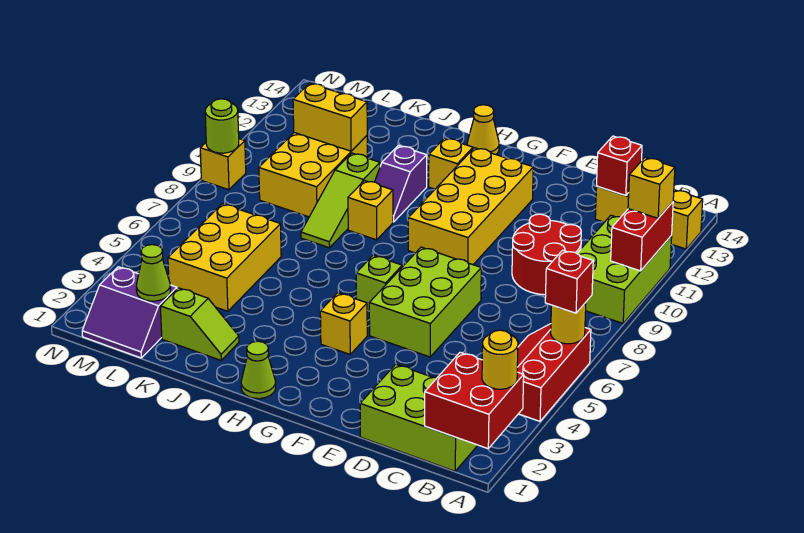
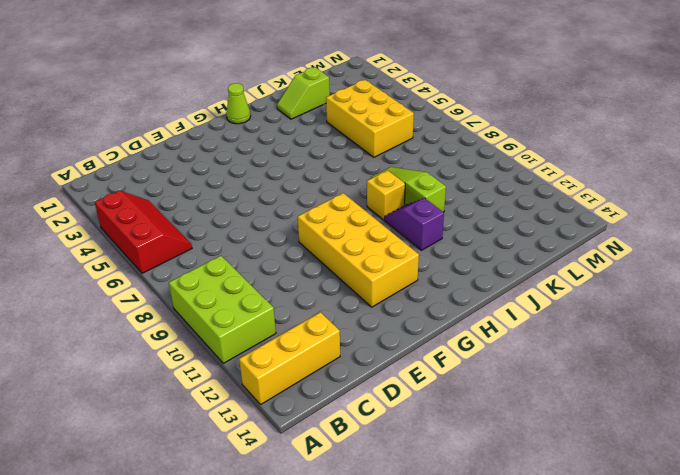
none -> lime 2x3 brick [360,364,478,471]
none -> red 2x2 round brick [512,214,581,295]
none -> lime 2x3 brick [369,247,481,357]
none -> yellow 1x1 brick [320,293,367,354]

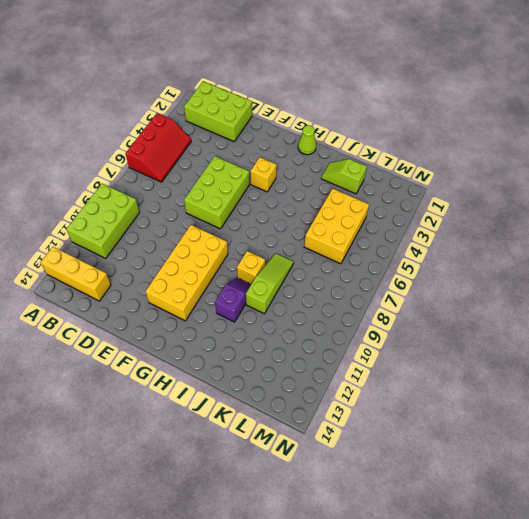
none -> red 2x2 round brick [512,214,581,295]
none -> lime 1x1 brick [356,255,402,311]
none -> yellow 1x1 brick [429,138,473,189]
none -> yellow 1x1 cone [467,105,499,155]

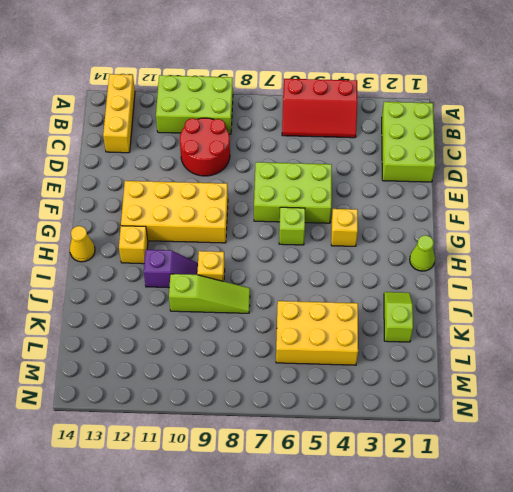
none -> yellow 2x3 brick [259,133,367,217]
none -> purple 2x2 slope [82,267,177,358]
none -> yellow 1x1 brick [200,139,246,190]
none -> red 2x2 brick [425,352,524,449]

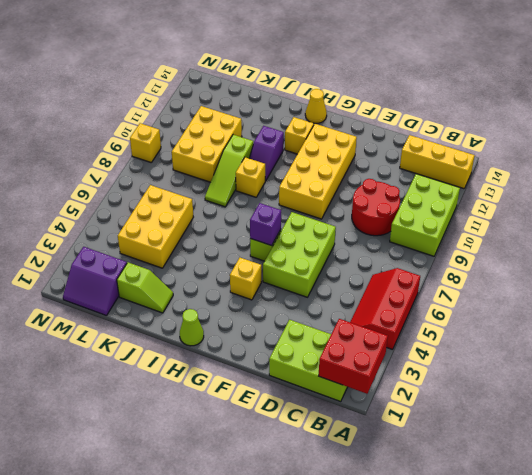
purple 1x1 brick [250,203,281,246] -> none
none -> yellow 1x1 round brick [551,303,586,344]
none -> red 1x2 brick [611,202,673,271]
none -> red 1x1 brick [597,136,642,196]
none -> yellow 1x2 brick [293,83,367,151]

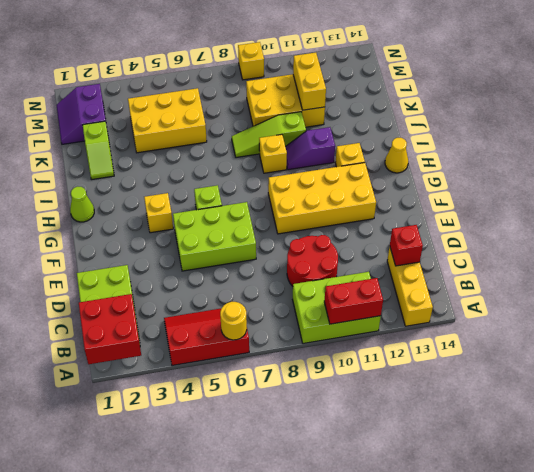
none -> lime 1x1 cone [136,245,170,301]
none -> lime 1x1 round brick [205,99,239,153]
none -> yellow 1x1 round brick [482,330,518,389]
none -> red 1x1 brick [545,250,593,313]

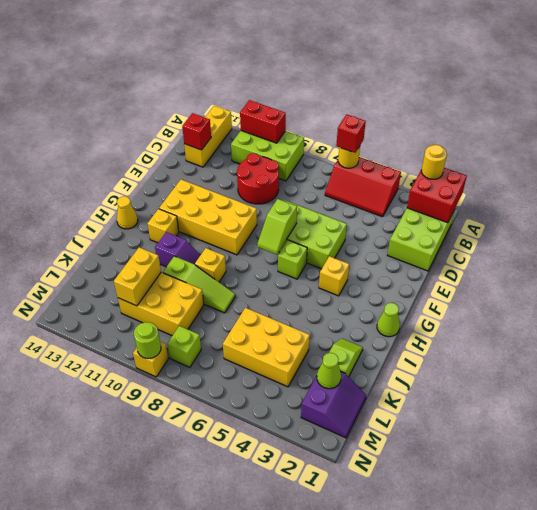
lime 1x2 slope [257,199,297,255] -> none
lime 1x1 brick [167,326,201,367] -> none
none -> yellow 1x1 brick [628,158,675,218]

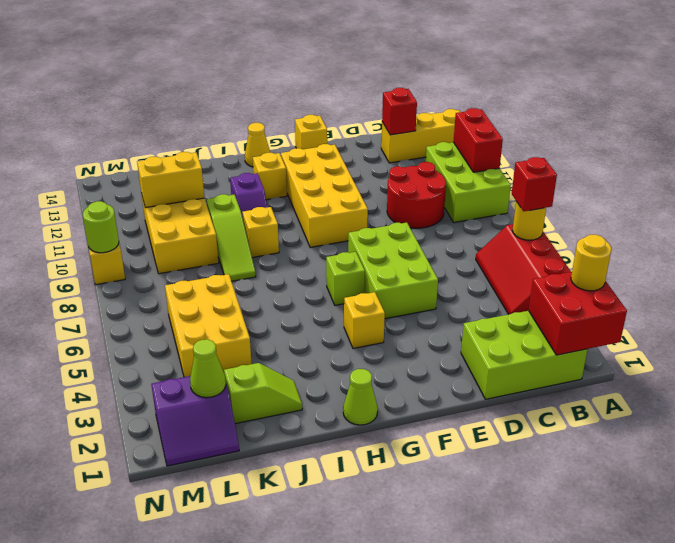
yellow 1x1 brick [295,115,327,149] -> yellow 1x1 brick moved to [628,158,675,218]

